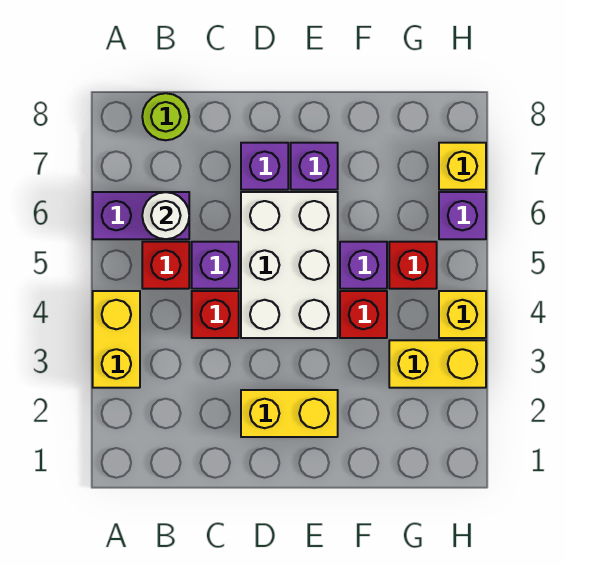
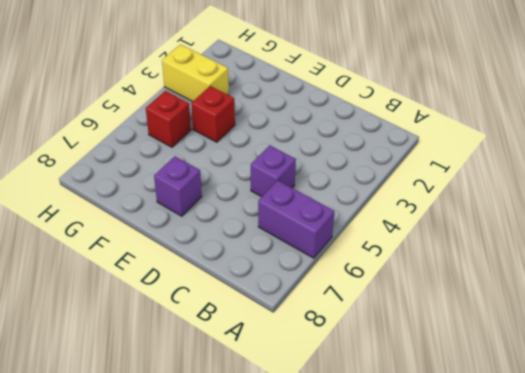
none -> yellow 1x2 brick [93,291,140,388]
none -> red 1x1 brick [142,242,189,289]
none -> lime 1x1 round brick [142,93,189,140]

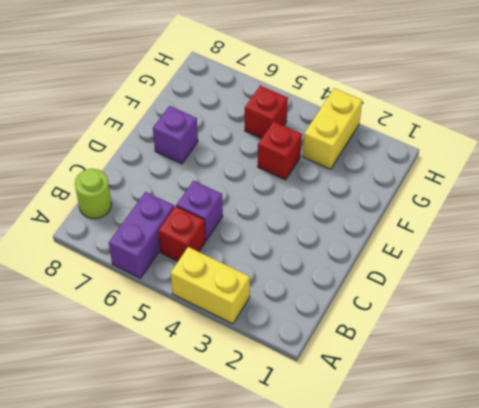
none -> red 1x1 brick [192,291,239,338]
none -> yellow 1x2 brick [241,390,338,437]
none -> white 2x3 brick [241,192,338,338]

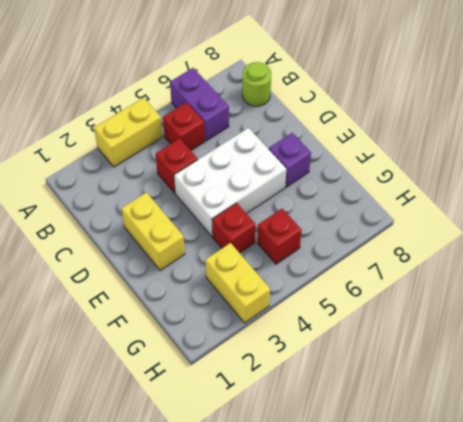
none -> purple 1x1 brick [192,242,239,289]
none -> purple 1x1 brick [241,143,288,190]
none -> purple 1x1 brick [340,242,387,289]

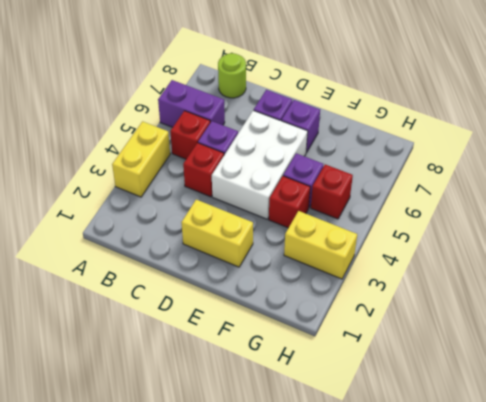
none -> yellow 1x1 brick [439,291,486,338]
none -> purple 1x1 brick [439,192,486,239]
none -> yellow 1x1 brick [439,143,486,190]

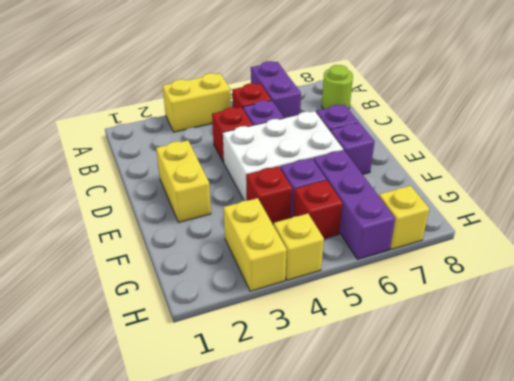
purple 1x3 brick [313,150,395,259] -> purple 1x1 brick [439,192,486,239]
none -> white 1x1 round brick [142,192,189,239]

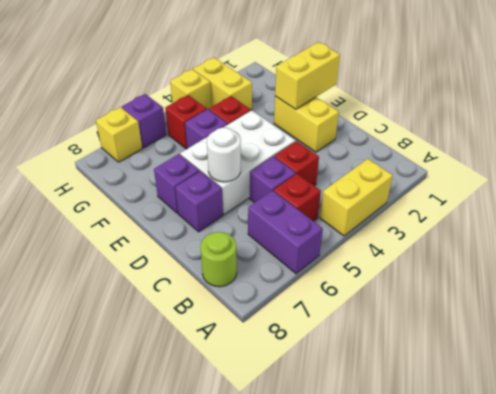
white 1x1 round brick [207,128,241,182] -> white 1x1 round brick moved to [142,192,189,239]
yellow 1x2 brick [275,42,340,109] -> none

